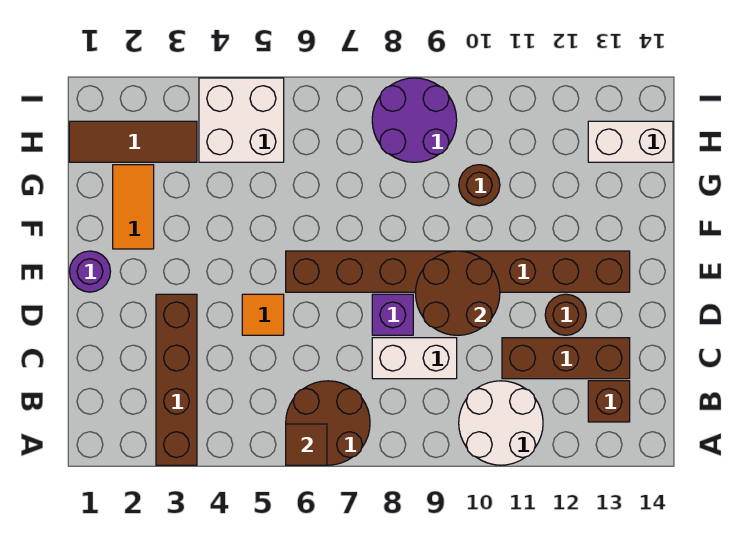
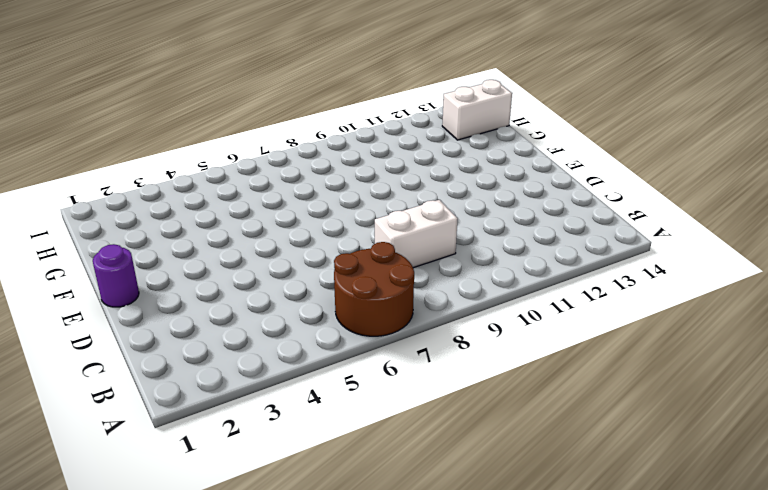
none -> brown 1x4 brick [156,294,197,465]
none -> white 2x2 round brick [459,381,543,465]
none -> brown 1x1 brick [588,381,630,422]

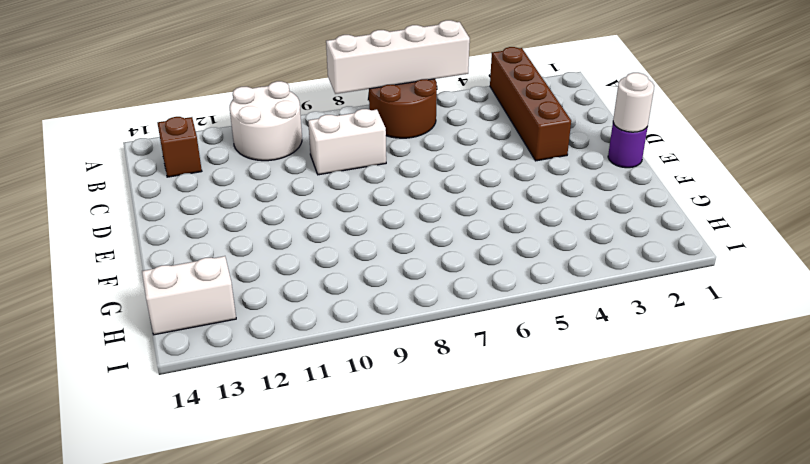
white 1x4 brick [326,20,470,94] -> brown 1x1 tile [286,424,327,465]
white 1x1 round brick [613,73,654,132] -> none
none -> brown 1x3 brick [502,338,630,379]
none -> orange 1x1 tile [242,294,284,335]
none -> purple 1x1 brick [372,294,413,335]

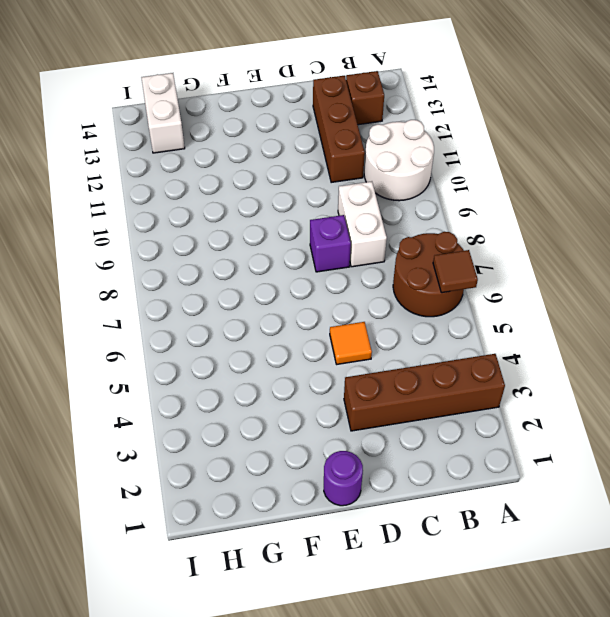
none -> brown 1x1 round brick [545,294,586,335]
none -> brown 1x8 brick [286,251,630,292]
none -> orange 1x2 tile [113,165,154,249]

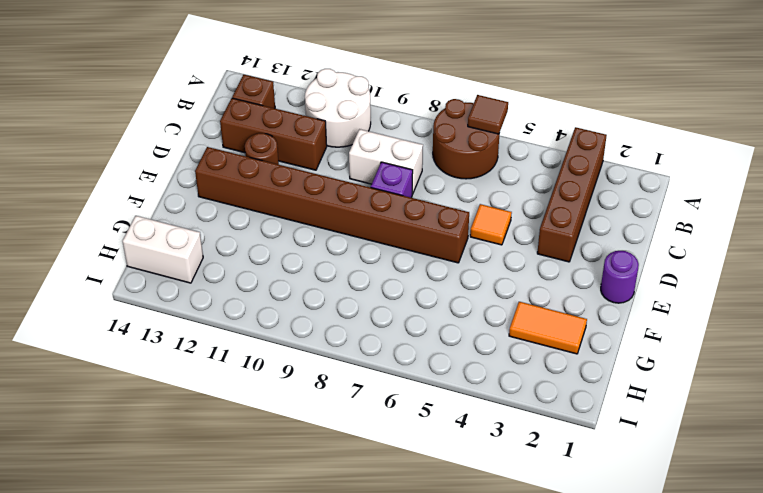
orange 1x2 tile [509,302,587,354] -> orange 1x2 tile turned to [113,165,154,249]
none -> brown 1x1 round brick [459,165,500,206]
none -> brown 1x3 tile [69,121,197,162]
none -> white 2x2 brick [199,78,284,162]

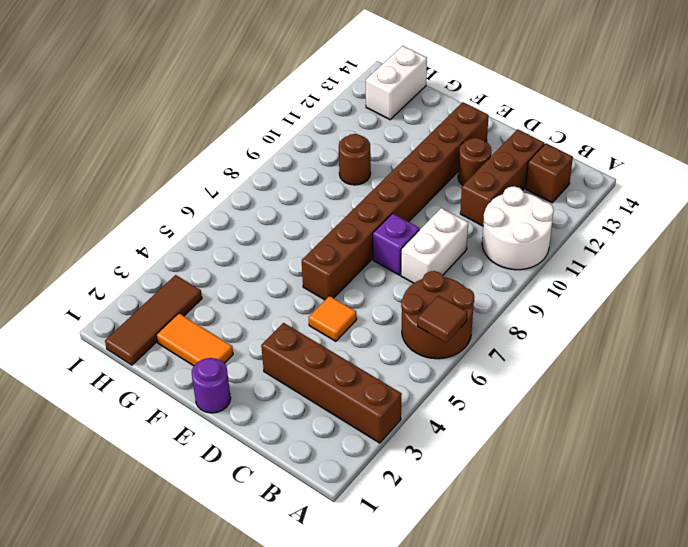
none -> white 2x2 brick [199,78,284,162]
none -> purple 2x2 round brick [372,78,457,162]
none -> brown 2x2 round brick [415,251,500,335]

